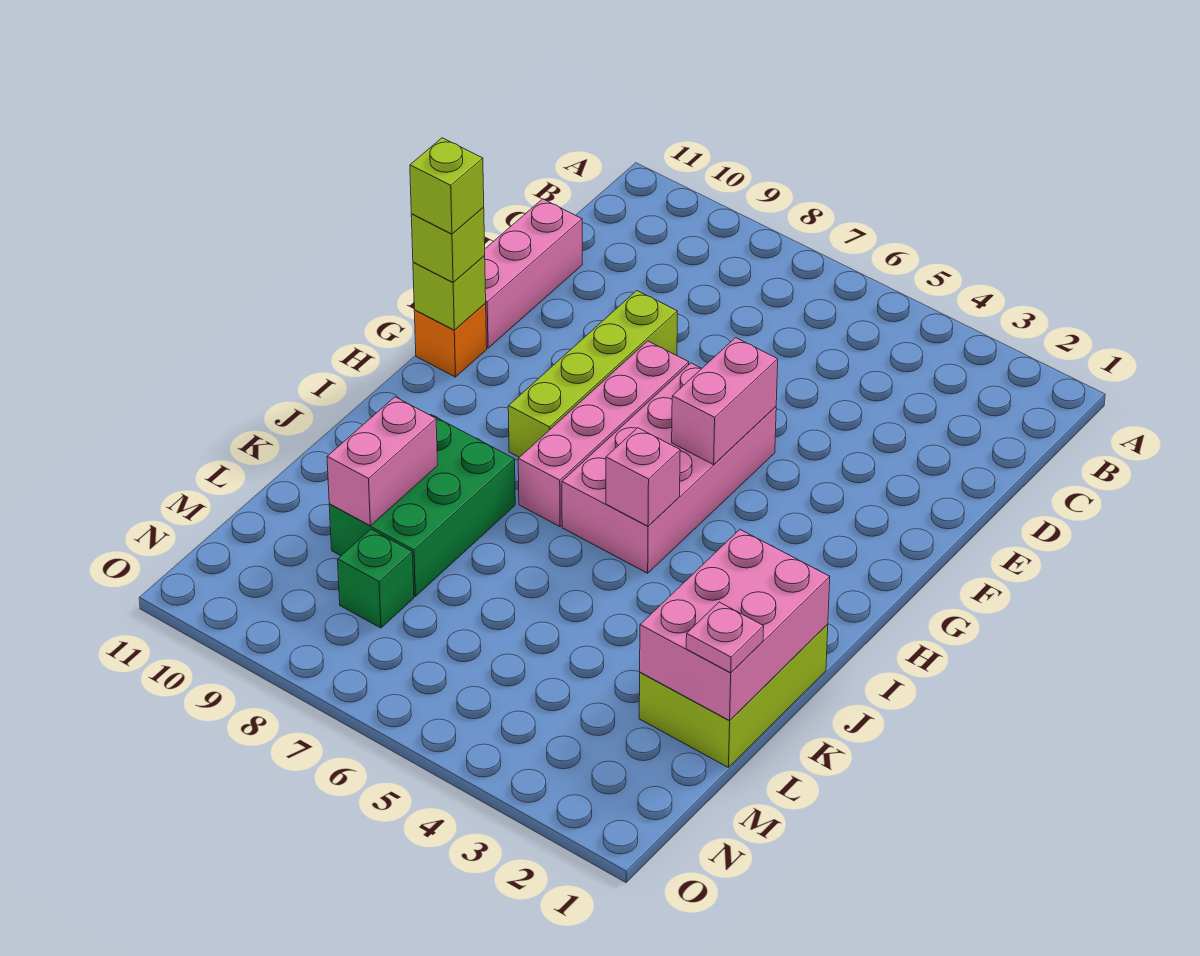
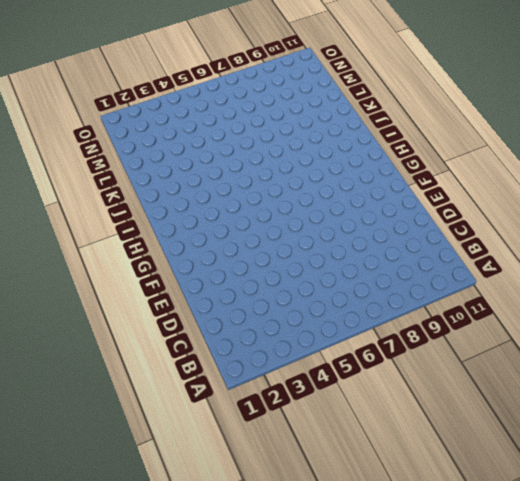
none -> pink 1x3 brick [484,199,582,348]
none -> lime 1x4 brick [508,291,677,457]
none -> pink 2x4 brick [562,363,776,573]

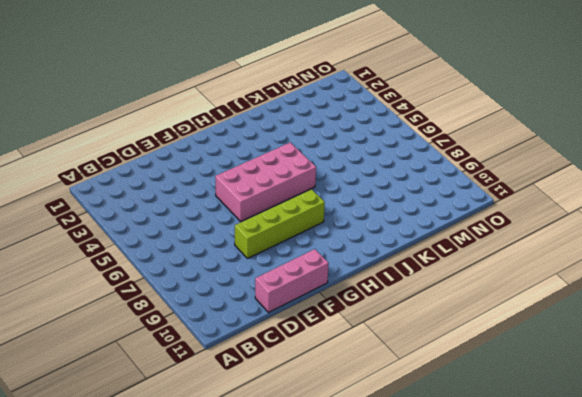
none -> pink 1x4 brick [518,341,689,527]
none -> orange 1x1 brick [414,304,487,377]
none -> lime 2x3 brick [639,624,828,768]

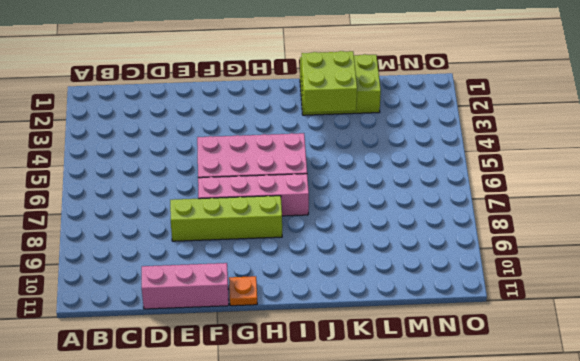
orange 1x1 plate [229,276,257,306] -> orange 1x1 brick [414,304,487,377]
lime 2x2 brick [301,51,357,113] -> pink 2x3 brick [640,530,830,721]
none -> green 2x3 brick [329,415,515,596]
none -> green 1x1 brick [338,529,414,628]
none -> pink 1x2 brick [672,338,778,465]

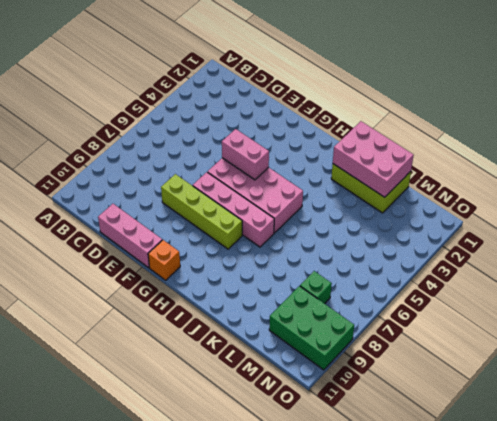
green 2x3 brick [269,286,354,370] -> green 2x3 brick moved to [329,415,515,596]
none -> lime 1x1 brick [413,256,486,330]
none -> pink 1x1 brick [606,428,680,526]
none -> pink 1x2 brick [327,397,438,526]

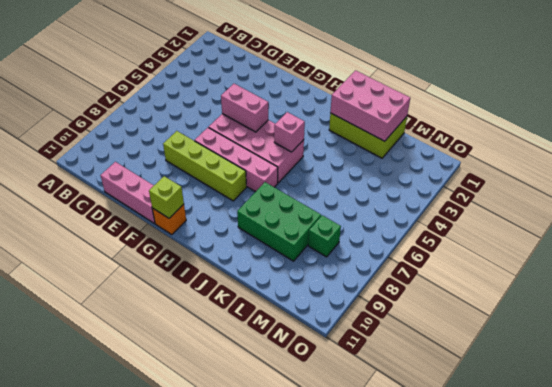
none -> pink 1x2 brick [327,397,438,526]
none -> lime 1x1 brick [411,208,485,282]
none -> pink 1x1 plate [686,602,764,673]

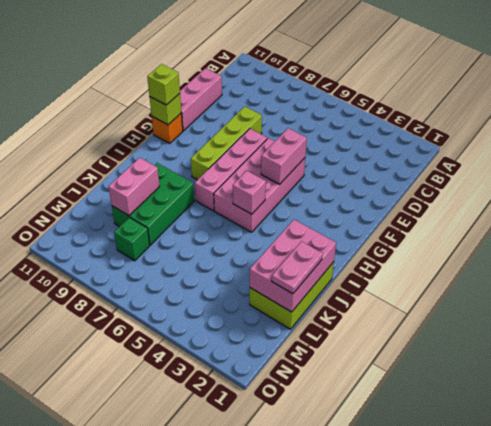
pink 1x2 plate [272,241,323,294] -> pink 1x1 plate [686,602,764,673]
none -> lime 1x1 brick [410,138,484,234]

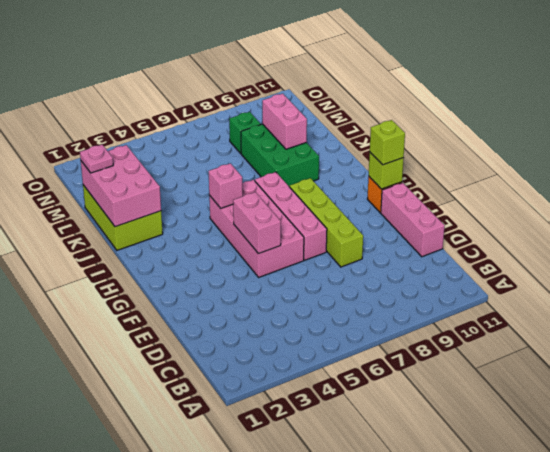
none -> lime 1x1 brick [410,138,484,234]

